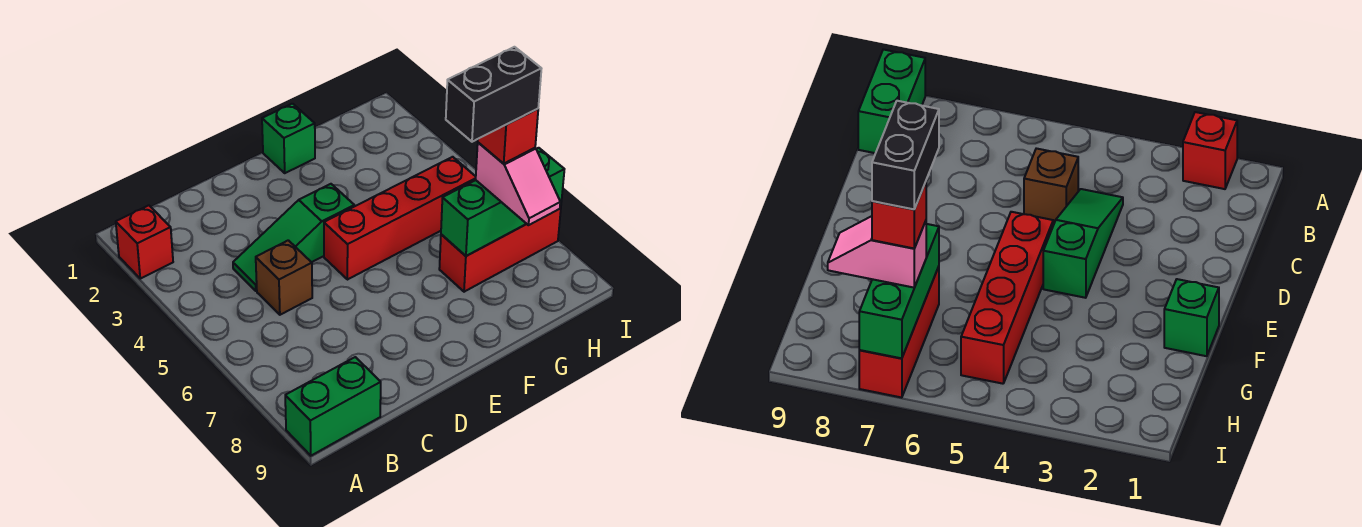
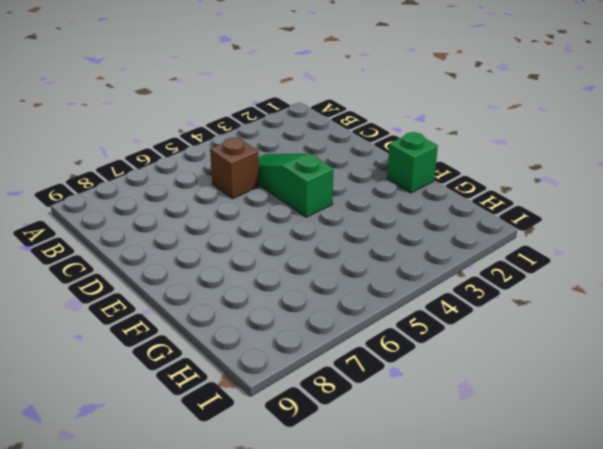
none -> red 1x1 brick [116,205,173,279]
none -> green 1x2 brick [285,357,381,456]

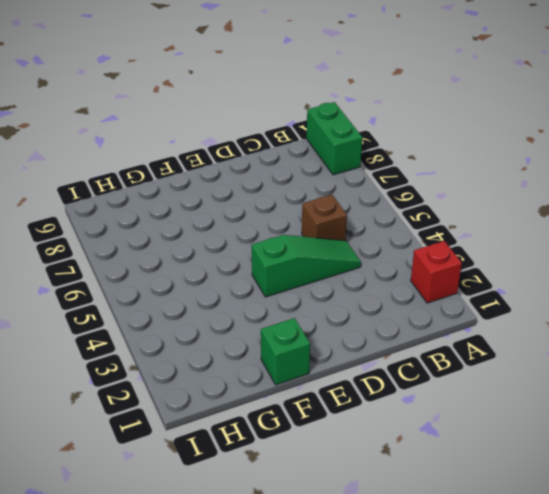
green 1x2 brick [307,102,362,175] -> green 1x2 brick turned to [285,357,381,456]
none -> red 1x4 brick [324,157,476,280]
none -> red 1x3 brick [439,206,561,292]

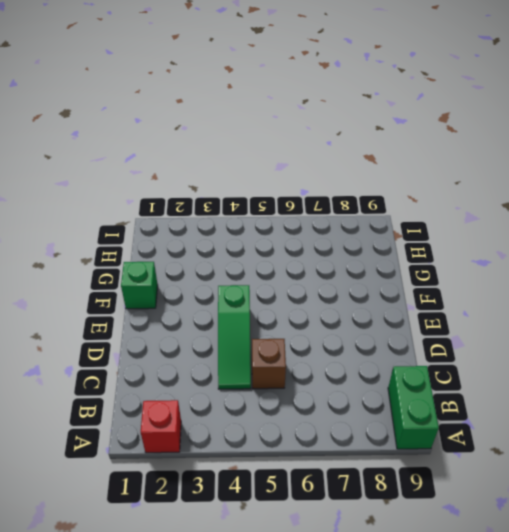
none -> red 1x4 brick [324,157,476,280]
none -> red 1x3 brick [439,206,561,292]

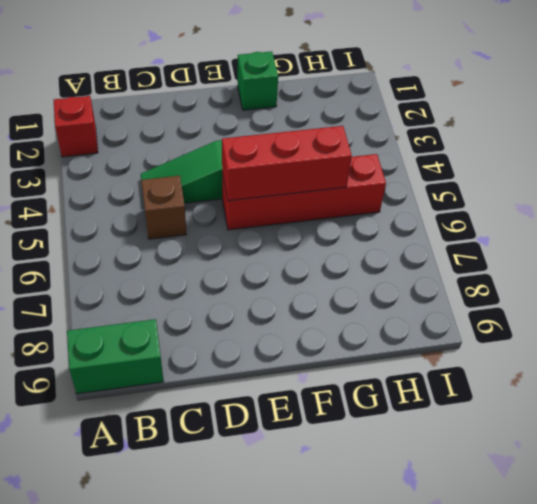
red 1x3 brick [222,126,352,201] -> red 1x3 brick moved to [439,206,561,292]
none -> green 1x3 brick [441,148,564,256]
none -> pink 1x2 slope [476,143,560,225]

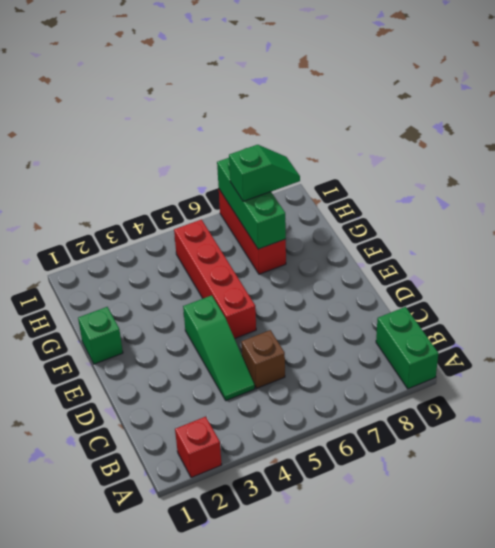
green 1x2 slope [229,145,300,201] -> pink 1x2 slope [476,143,560,225]
none -> red 1x1 brick [478,109,538,164]
none -> black 1x2 brick [446,47,542,142]

